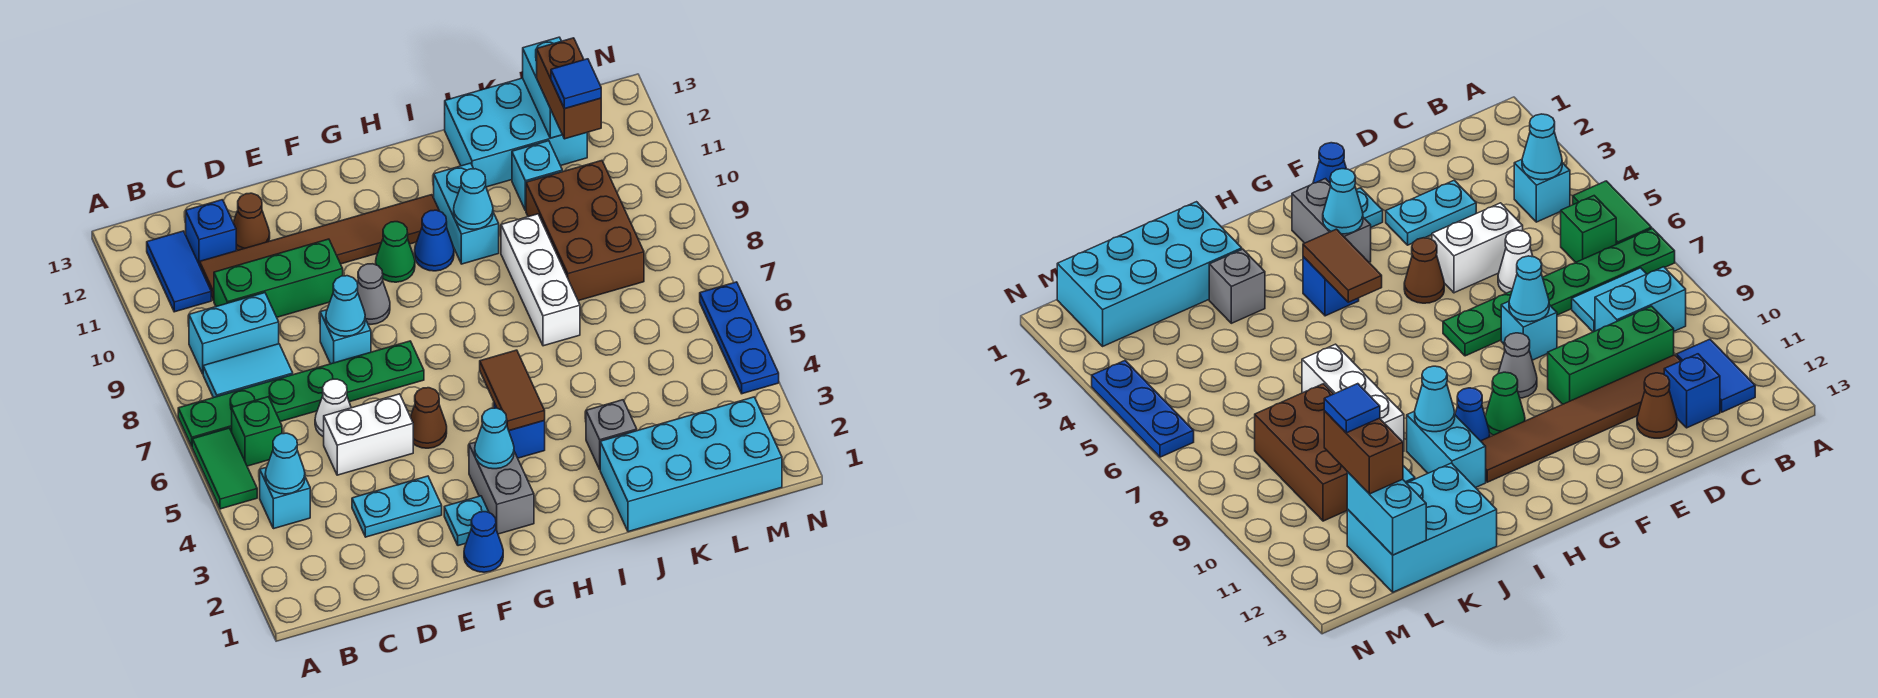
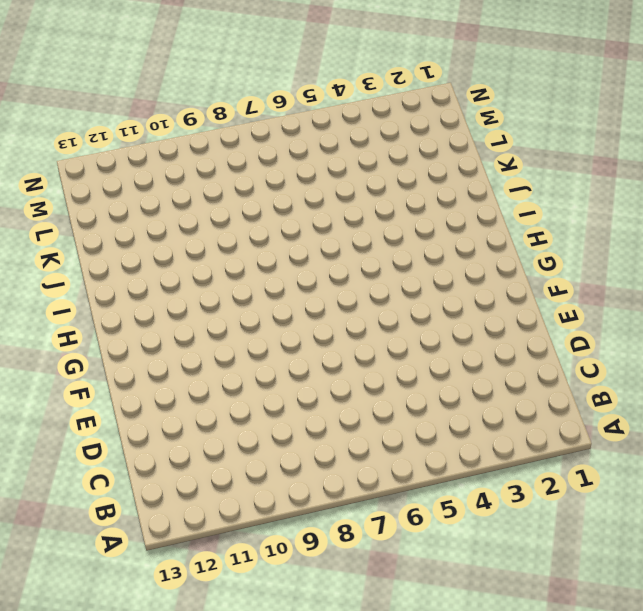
none -> green 1x2 tile [192,428,257,509]
none -> green 1x6 plate [178,341,424,446]
none -> cyan 1x1 brick [260,467,310,529]
none -> green 1x1 brick [232,397,282,466]

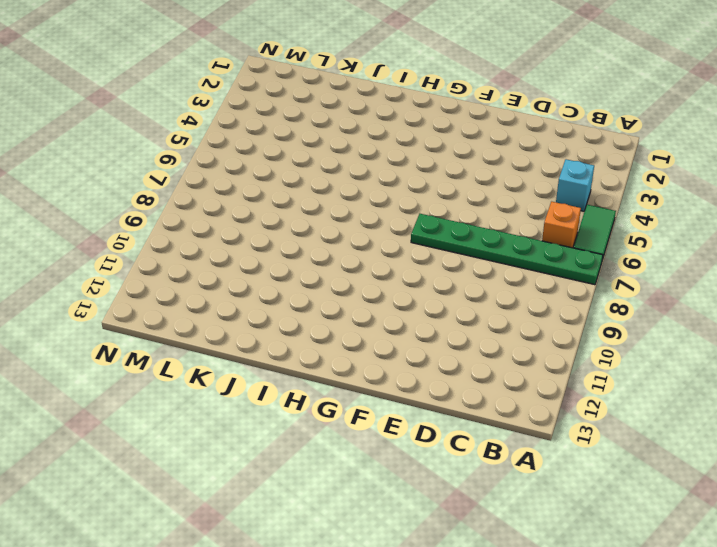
orange 1x1 brick [542,202,581,248] -> green 1x1 brick [232,397,282,466]
none -> cyan 1x2 tile [203,344,293,398]
none -> cyan 1x2 brick [189,293,279,374]
none -> blue 1x2 tile [147,231,211,312]
none -> green 1x3 brick [214,239,343,317]

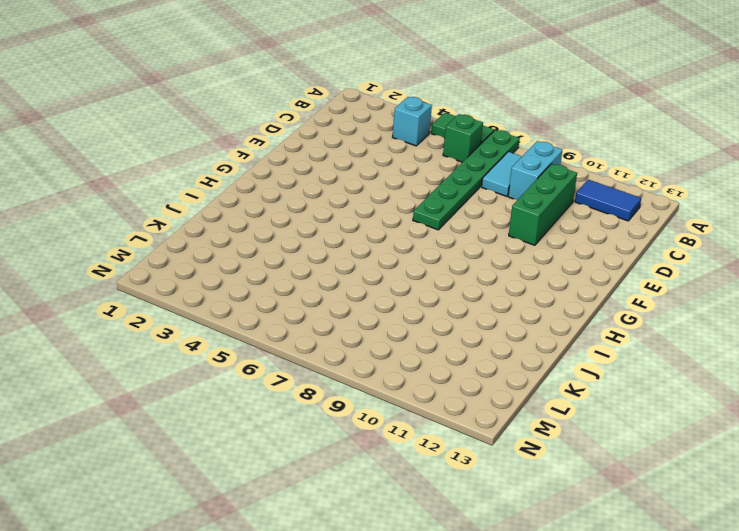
none -> brown 1x6 tile [200,195,439,301]
none -> blue 1x1 brick [186,200,236,265]
none -> cyan 1x2 plate [352,476,442,537]
none -> white 1x2 brick [324,394,413,475]

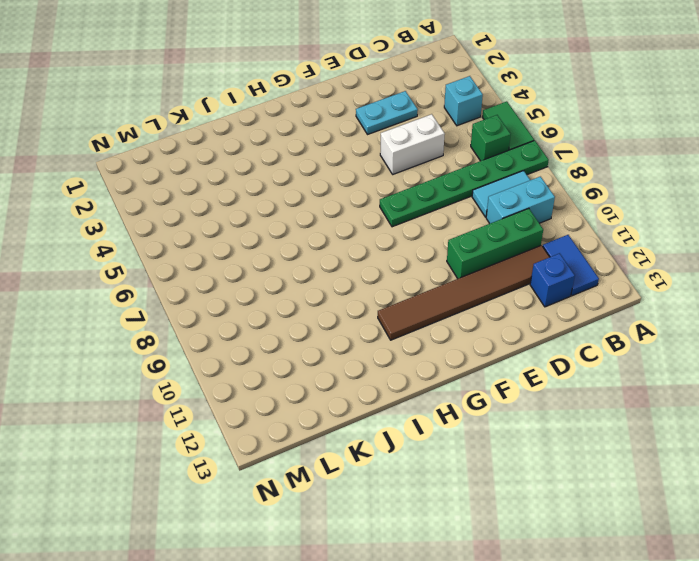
none -> white 1x1 cone [315,379,351,437]
none -> brown 1x1 cone [233,193,270,250]
none -> cyan 1x1 brick [320,310,371,364]
none -> blue 1x1 cone [464,512,503,572]

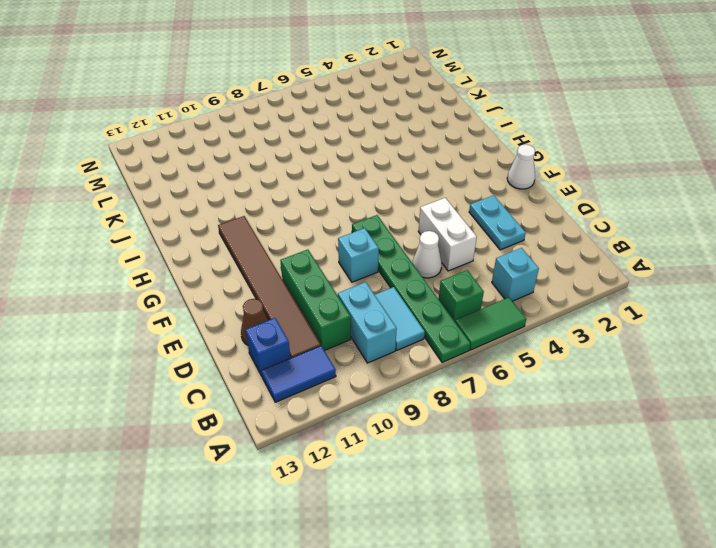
white 1x1 cone [507,144,535,189] -> blue 1x1 cone [464,512,503,572]
none -> cyan 1x1 plate [444,496,489,546]
none -> brown 1x1 cone [410,388,447,448]
none -> grey 1x1 cone [357,264,390,324]
none -> grey 1x2 brick [469,442,534,534]

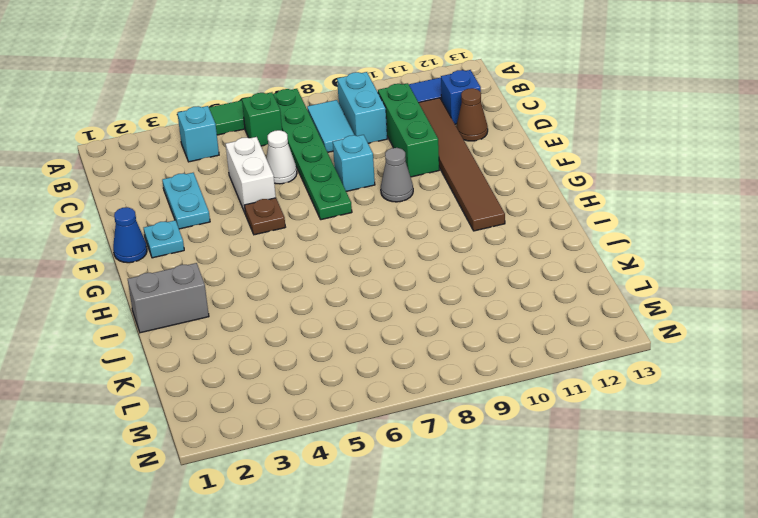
brown 1x1 plate [245,198,285,235] -> brown 1x1 cone [410,388,447,448]
grey 1x2 brick [128,263,209,333] -> grey 1x2 brick moved to [469,442,534,534]
none -> green 1x1 cone [376,222,415,282]
none -> blue 1x1 brick [494,403,545,458]
none -> blue 1x1 cone [415,210,454,271]
none -> cyan 1x2 brick [434,163,499,264]

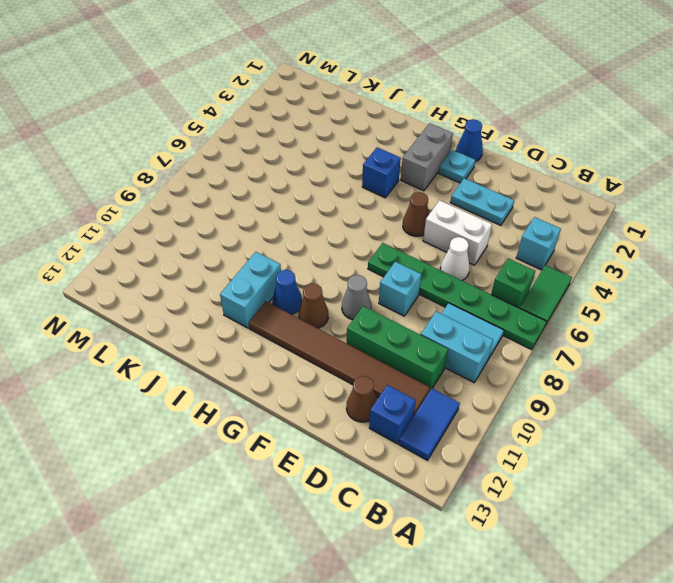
brown 1x1 cone [299,283,328,328] -> green 1x1 cone [376,222,415,282]
none -> cyan 2x4 brick [600,397,782,532]
none -> grey 1x1 brick [586,400,637,469]
none -> white 1x3 brick [501,214,580,346]
none -> cyan 2x3 brick [445,78,587,187]

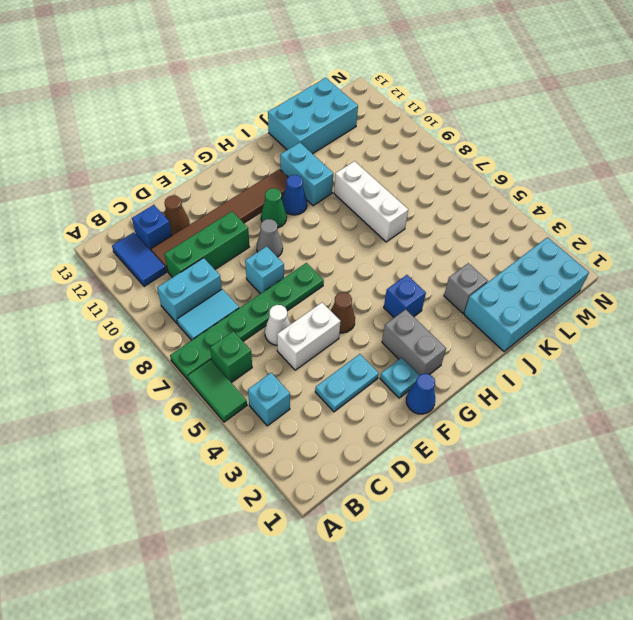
none -> brown 2x3 brick [526,161,644,301]
none -> cyan 1x1 brick [512,141,562,211]
none -> blue 1x3 plate [700,282,779,394]
none -> cyan 1x1 cone [265,433,305,494]

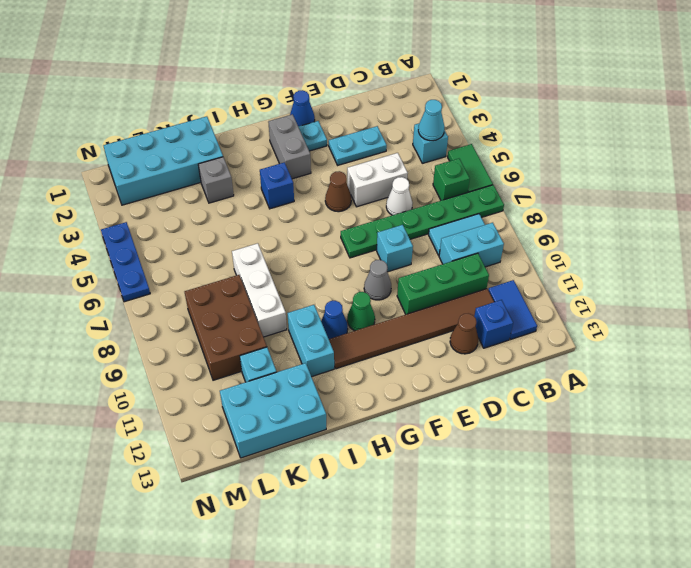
none -> cyan 1x1 cone [326,276,365,336]
none -> cyan 1x1 cone [475,408,514,469]
none -> brown 1x2 tile [480,350,545,431]
none -> cyan 1x1 cone [454,169,493,229]

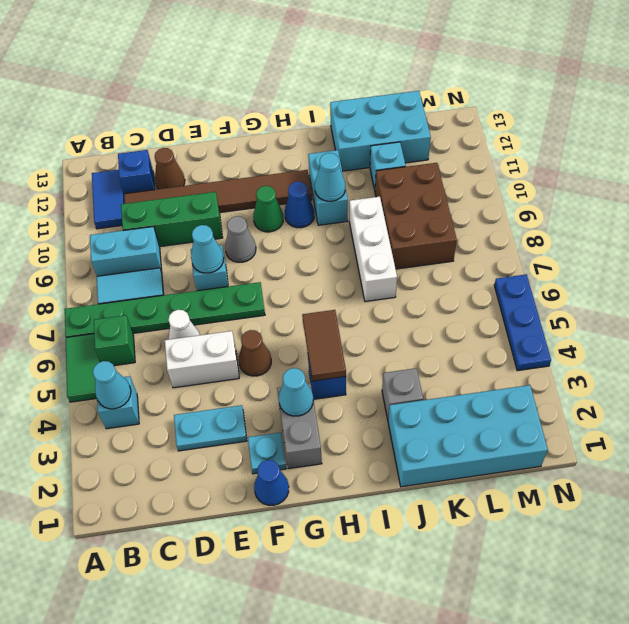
none -> cyan 1x2 brick [523,37,562,138]
none -> brown 1x2 brick [537,38,601,139]
none -> blue 1x1 tile [551,59,601,109]

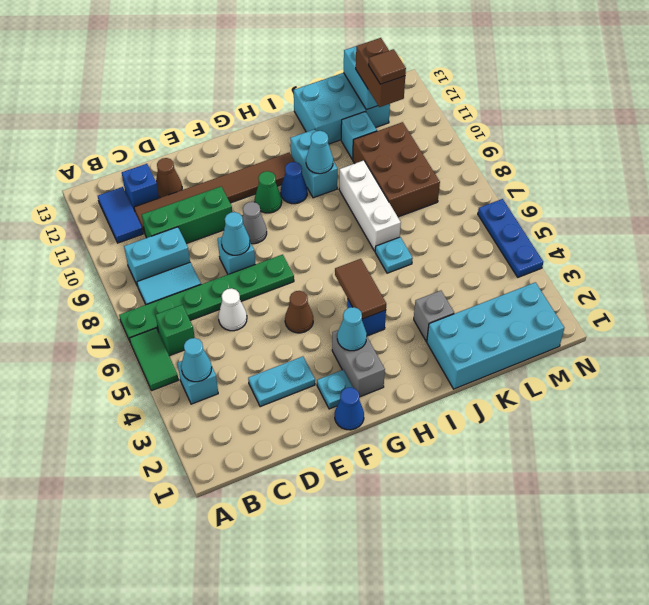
cyan 1x1 plate [375,237,413,273] -> none
brown 1x1 tile [369,49,406,84] -> blue 1x1 tile [551,59,601,109]
none -> white 1x2 brick [324,394,413,475]

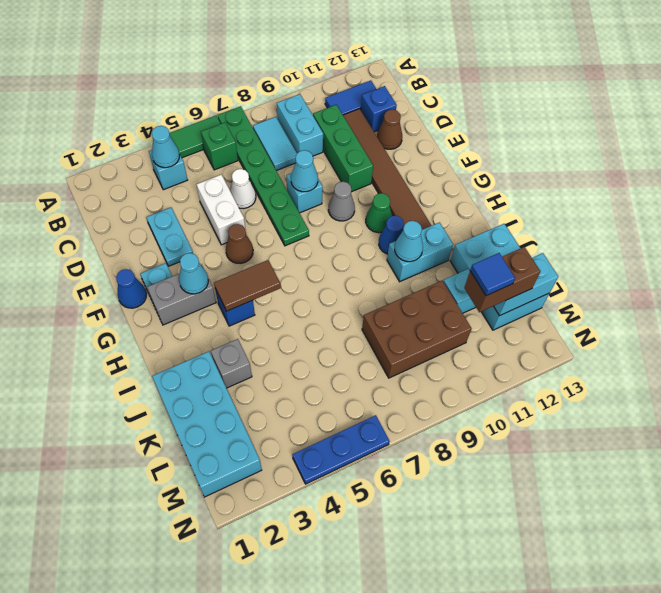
none -> white 1x3 brick [501,214,580,346]

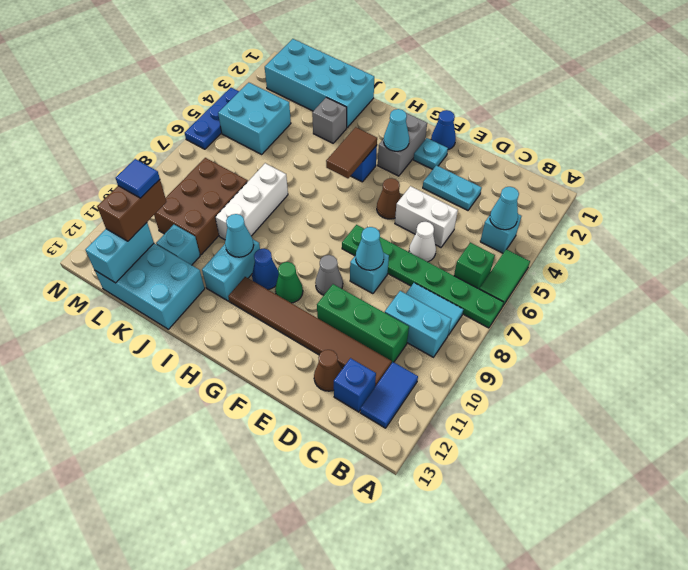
cyan 2x2 brick [218,83,291,154] -> none

